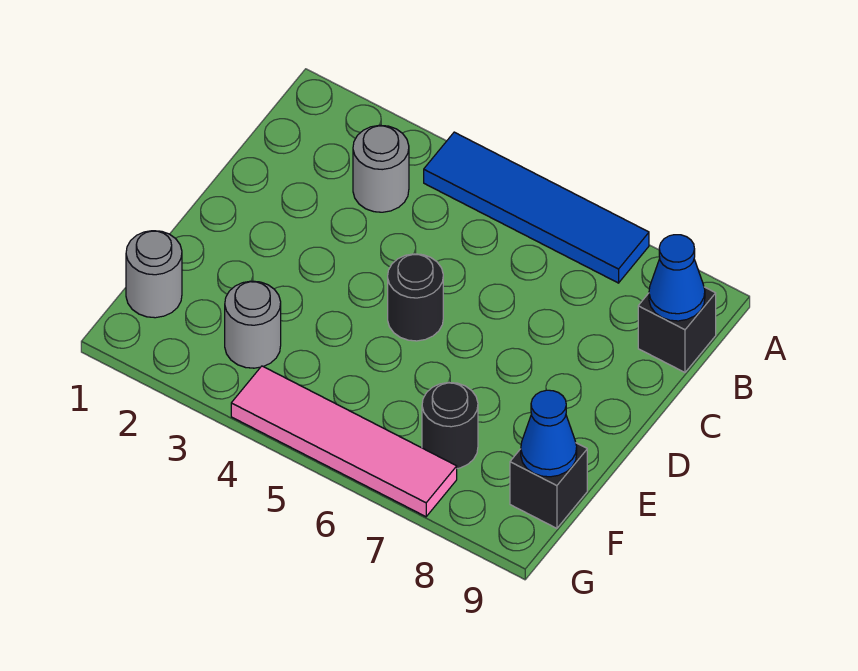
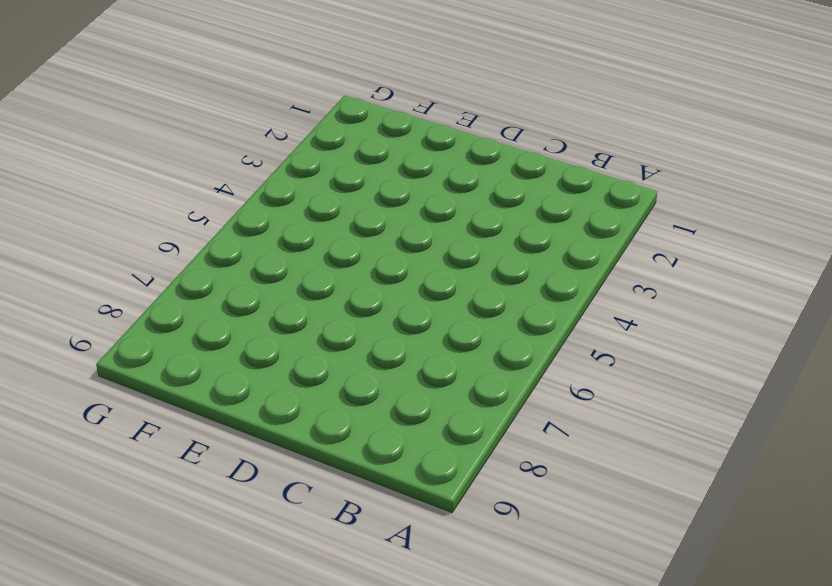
none -> blue 1x4 tile [424,132,649,283]
none -> grey 1x1 round brick [353,125,409,212]

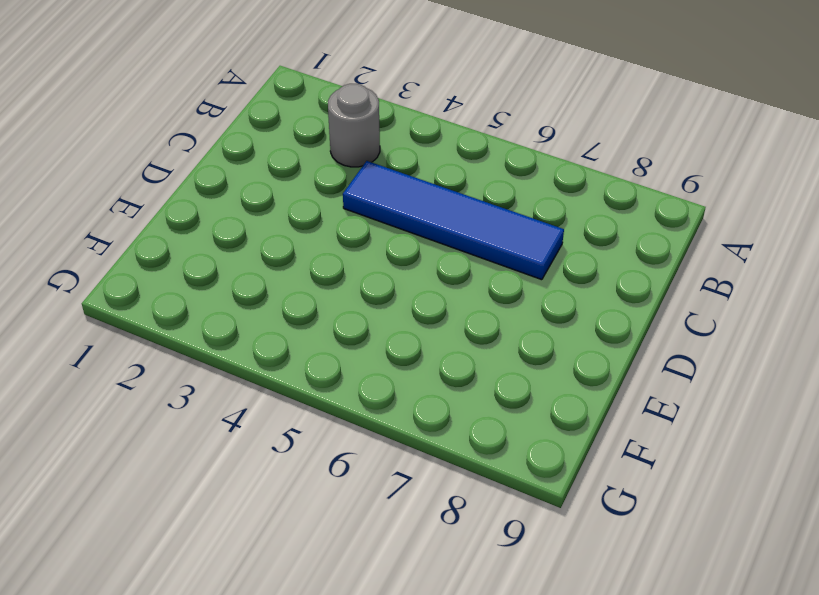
blue 1x4 tile [343,161,564,280] -> blue 1x4 tile moved to [424,132,649,283]
none -> black 1x1 brick [638,287,716,372]
none -> black 1x1 round brick [388,254,443,341]

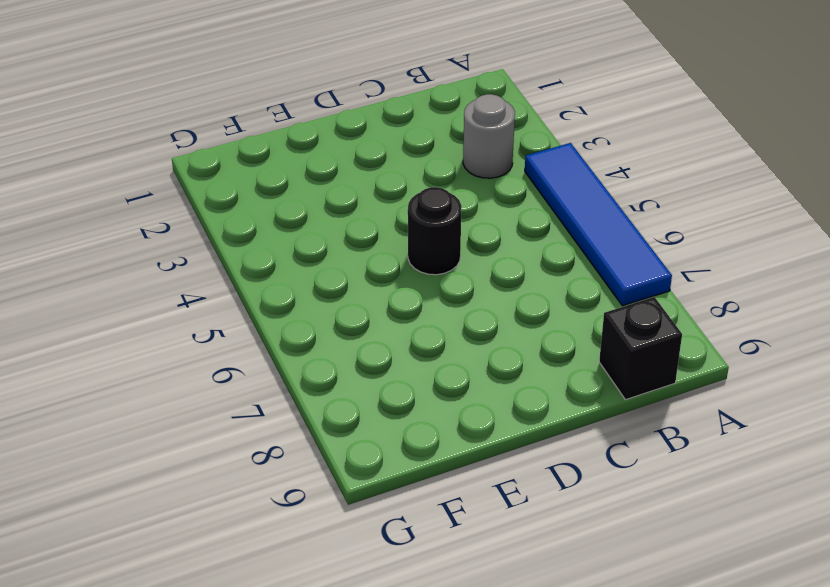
none -> grey 1x1 round brick [126,231,182,318]
none -> grey 1x1 round brick [225,281,281,368]

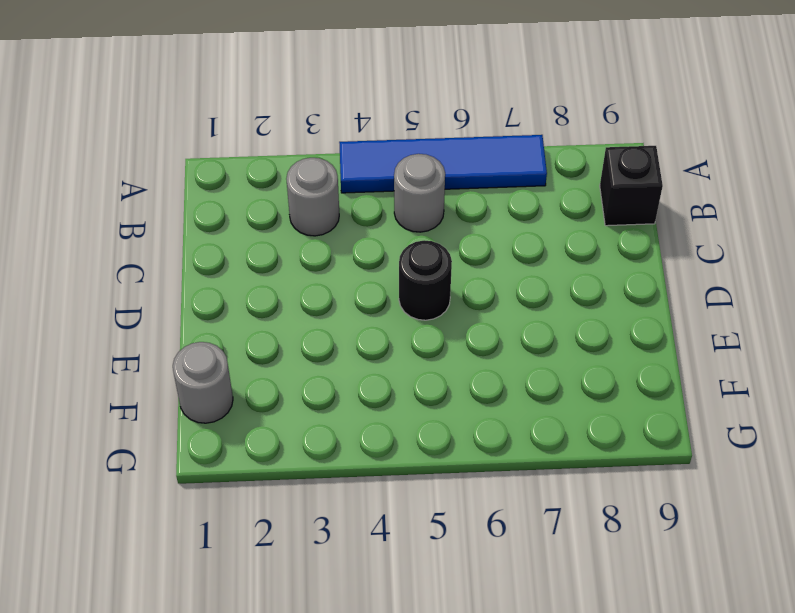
grey 1x1 round brick [394,154,445,232] -> grey 1x1 round brick moved to [225,281,281,368]
none -> black 1x1 round brick [422,382,478,468]
none -> black 1x1 brick [510,443,587,528]

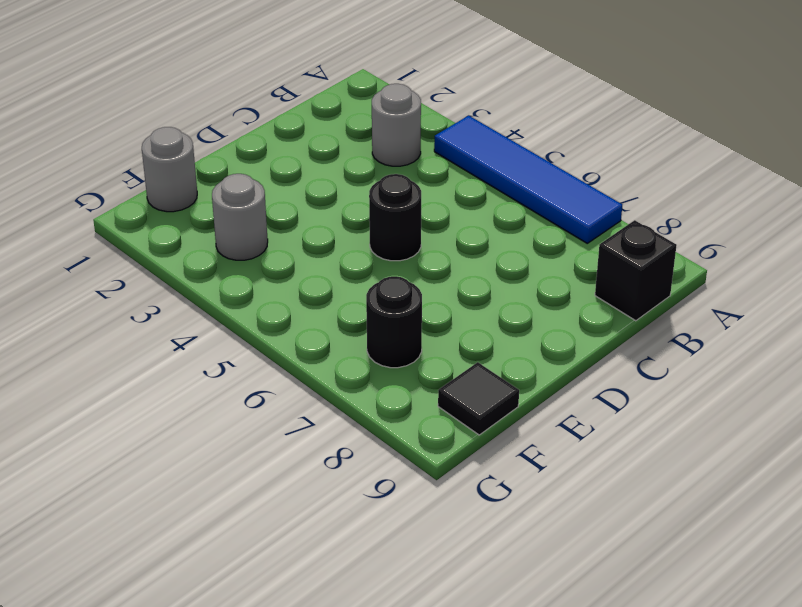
black 1x1 tile [438,362,519,435] -> black 1x1 brick [510,443,587,528]
none -> pink 1x4 tile [231,366,457,517]
none -> blue 1x1 cone [649,235,705,321]

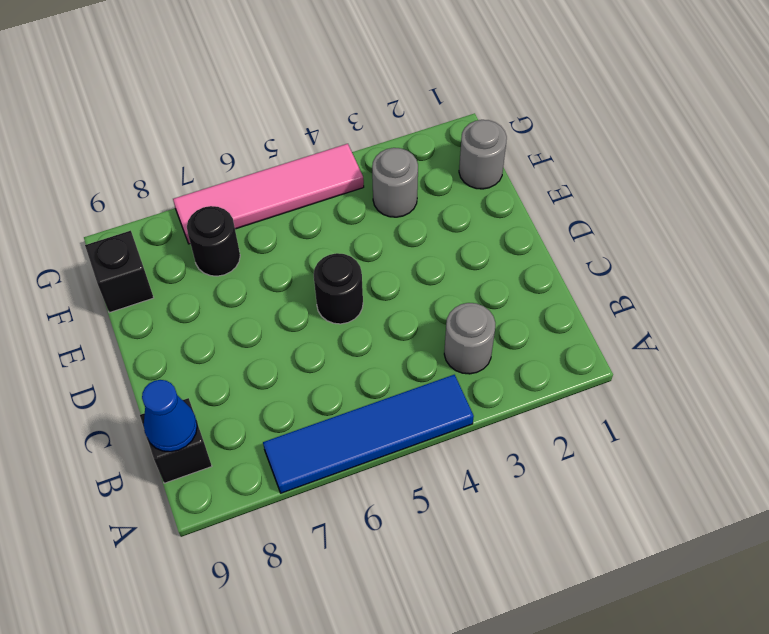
none -> blue 1x1 cone [521,390,577,477]

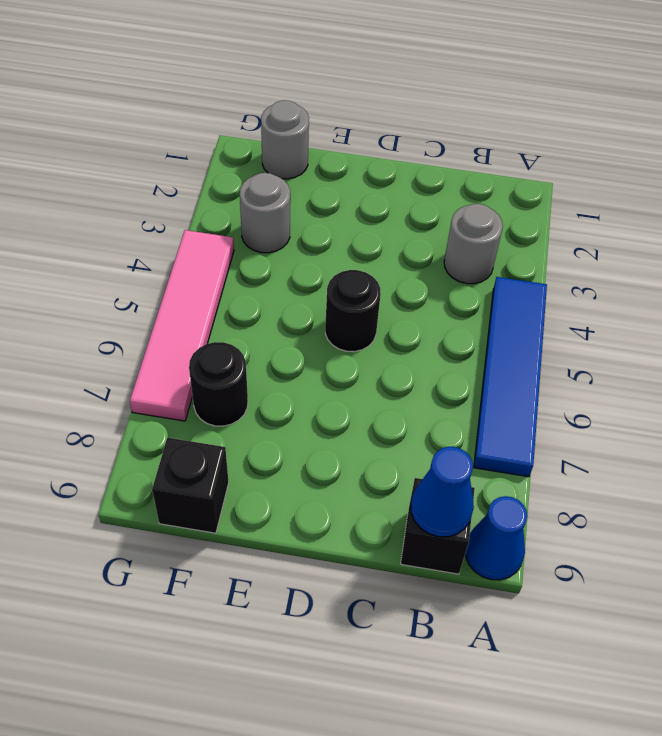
blue 1x1 cone [465,496,527,580] -> blue 1x1 cone moved to [521,390,577,477]

